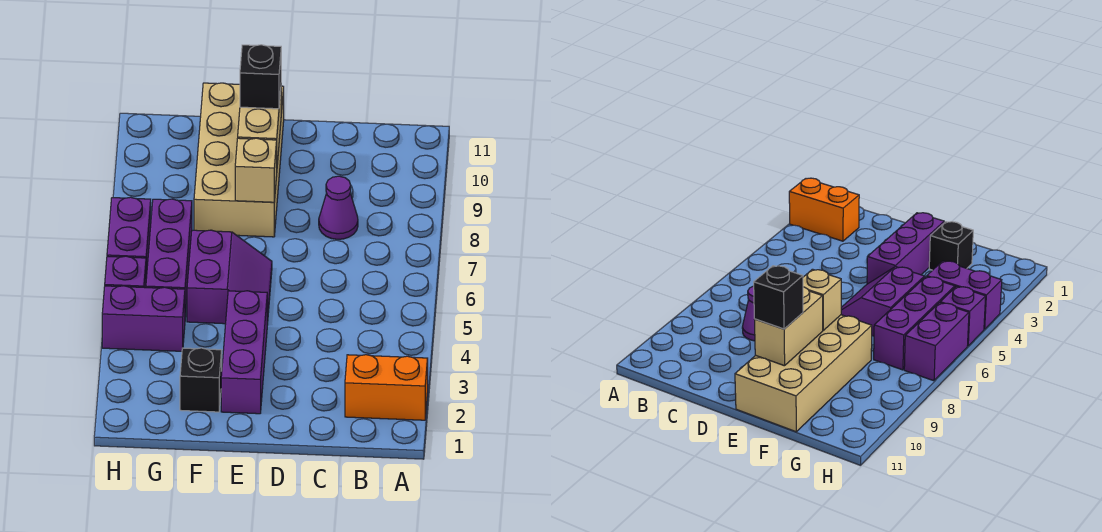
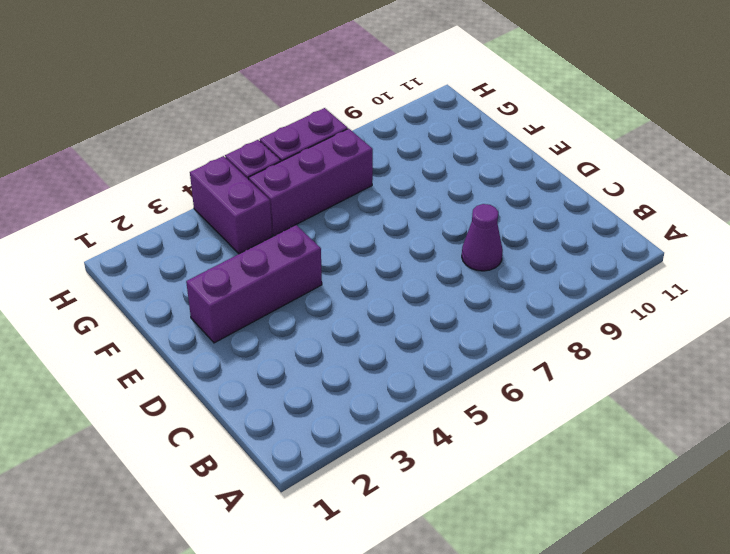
none -> orange 1x2 brick [345,355,428,420]
none -> purple 2x2 slope [187,230,272,325]
none -> tan 2x4 brick [194,83,284,237]

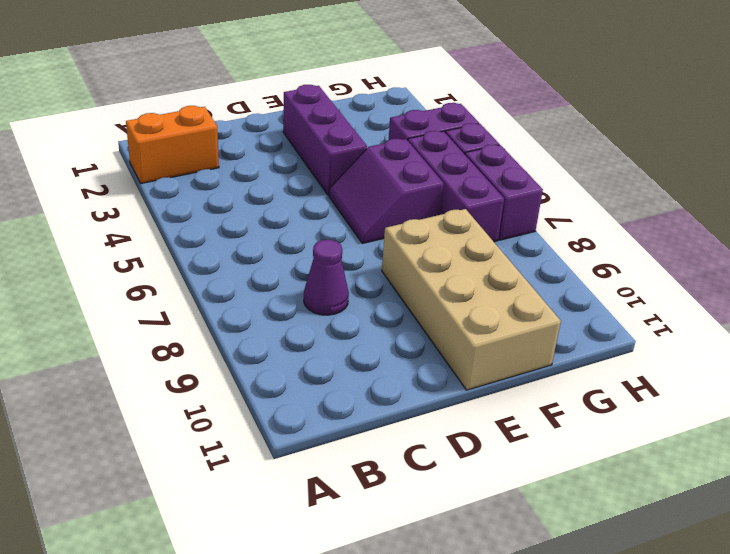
none -> black 1x1 brick [180,348,222,412]
none -> tan 1x1 brick [235,138,277,202]
none -> tan 1x2 brick [238,91,281,164]

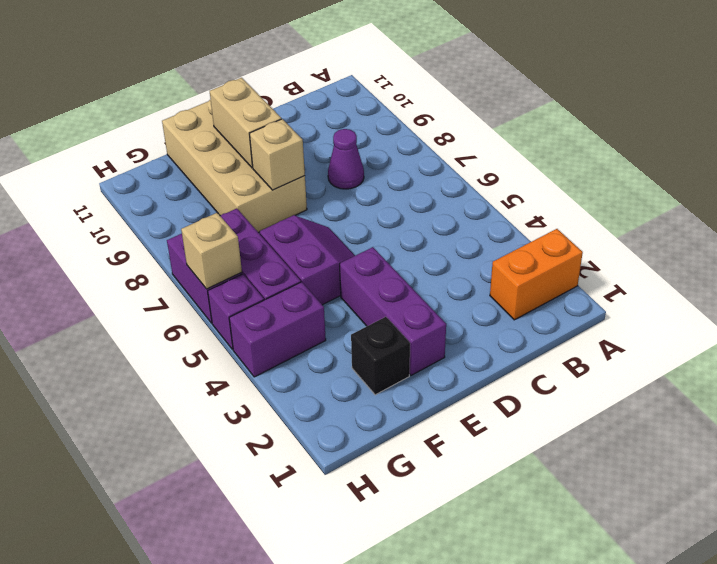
tan 1x1 brick [181,213,242,289] -> none
none -> black 1x1 brick [240,45,281,109]

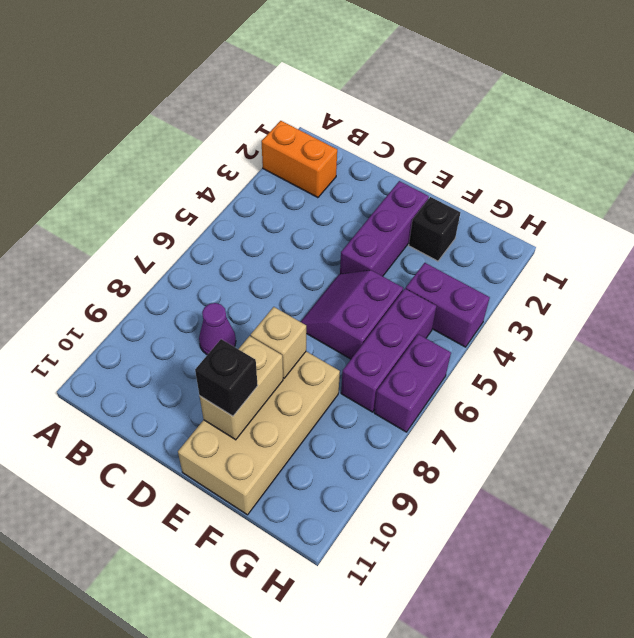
none -> purple 1x1 brick [105,256,146,288]

